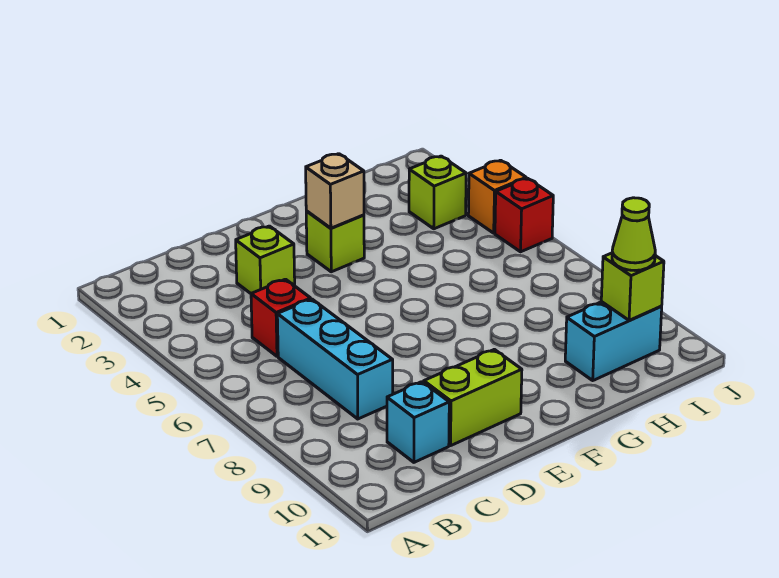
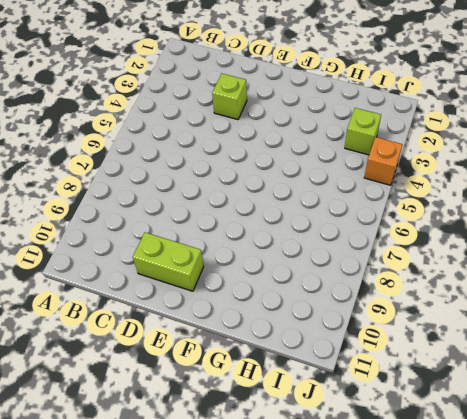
none -> red 1x1 brick [251,279,311,356]
none -> cyan 1x3 brick [277,299,393,419]
none -> cyan 1x1 brick [387,382,449,462]

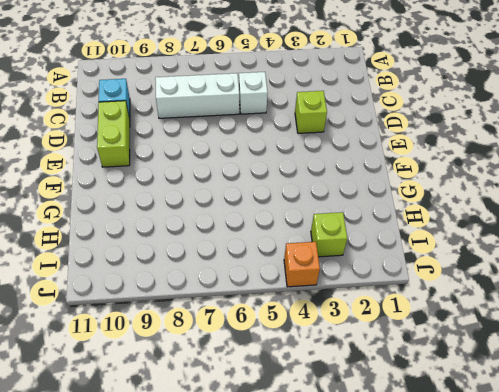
white 1x1 brick [239,72,268,114] -> red 1x1 brick [251,279,311,356]
white 1x3 brick [155,73,239,118] -> cyan 1x3 brick [277,299,393,419]
none -> lime 1x1 brick [306,211,364,272]
none -> cyan 1x2 brick [565,302,662,380]
none -> red 1x1 brick [495,178,553,252]

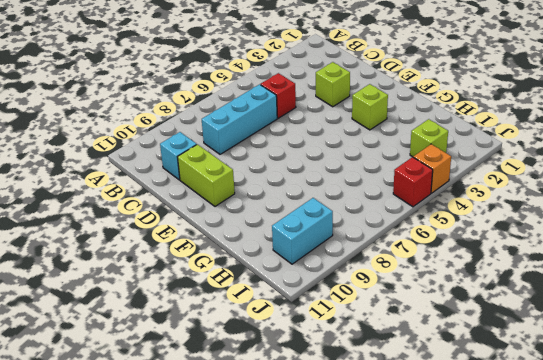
cyan 1x2 brick [272,198,333,264] -> cyan 1x2 brick turned to [565,302,662,380]
none -> tan 1x1 brick [306,154,364,228]
none -> lime 1x1 brick [601,253,664,320]
none -> lime 1x1 cone [612,198,655,271]

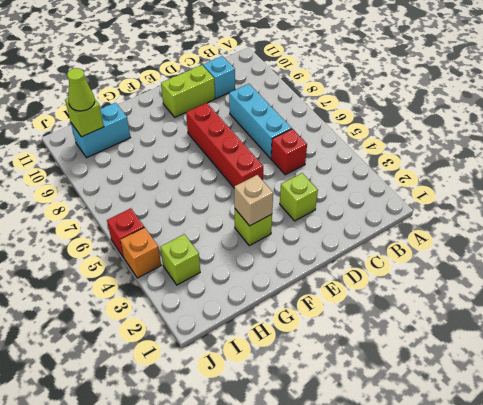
red 1x4 brick [186,103,263,187] -> none

